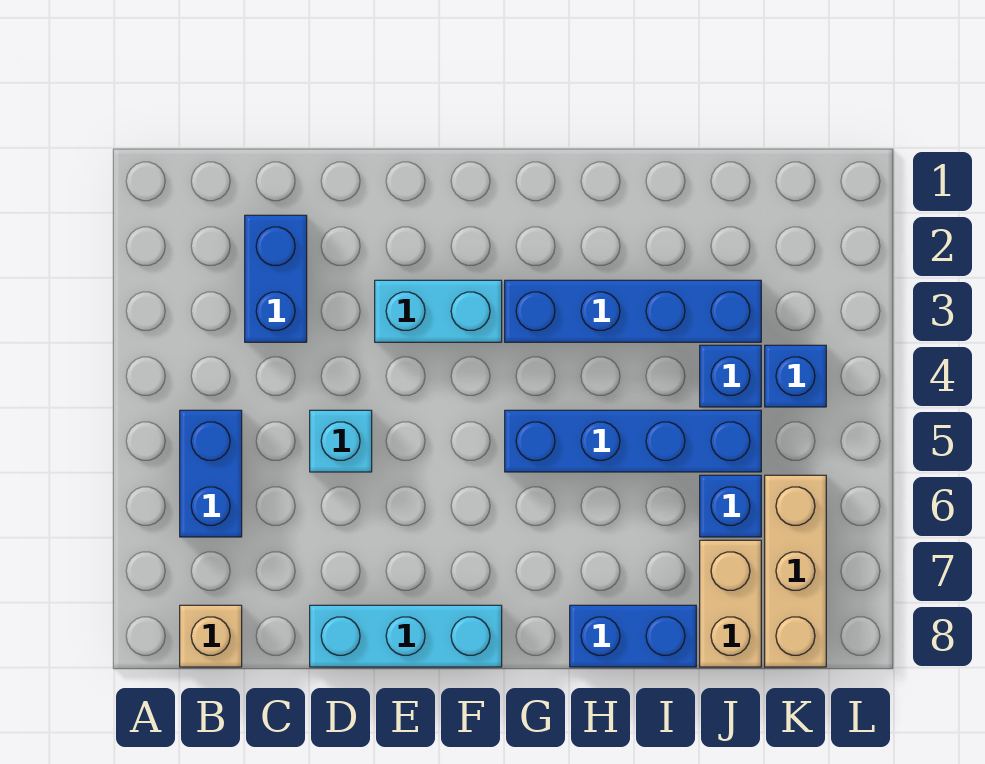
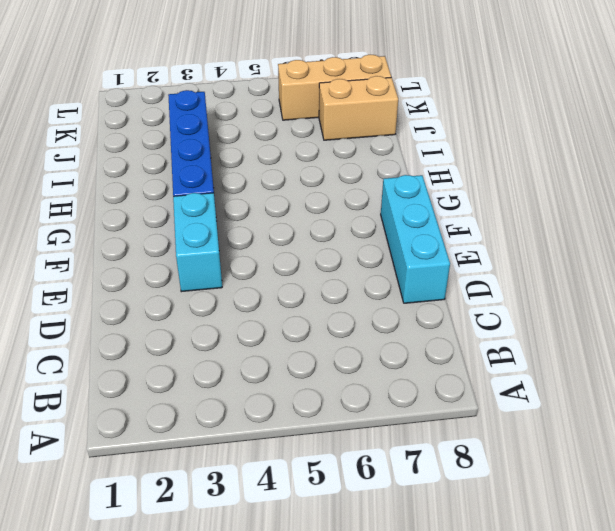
none -> blue 1x2 brick [180,410,242,537]
none -> tan 1x1 brick [180,605,242,667]
none -> blue 1x2 brick [245,215,307,342]

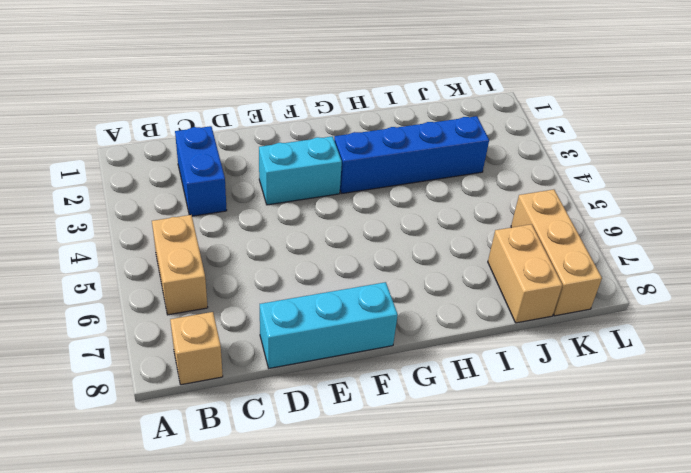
tan 1x2 brick [152,215,208,315] -> blue 1x2 brick [180,410,242,537]
none -> cyan 1x1 brick [310,410,372,472]
none -> blue 1x4 brick [505,410,761,472]
none -> blue 1x2 brick [570,605,696,667]

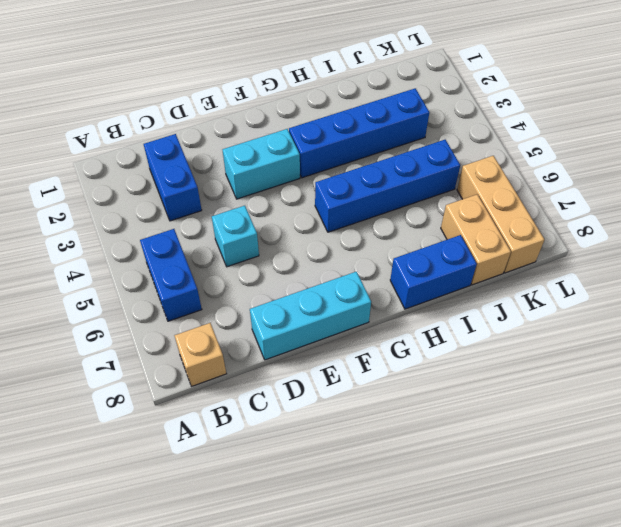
none -> blue 1x1 brick [700,345,761,407]
none -> blue 1x1 brick [700,475,761,537]
none -> blue 1x1 brick [765,345,826,407]

